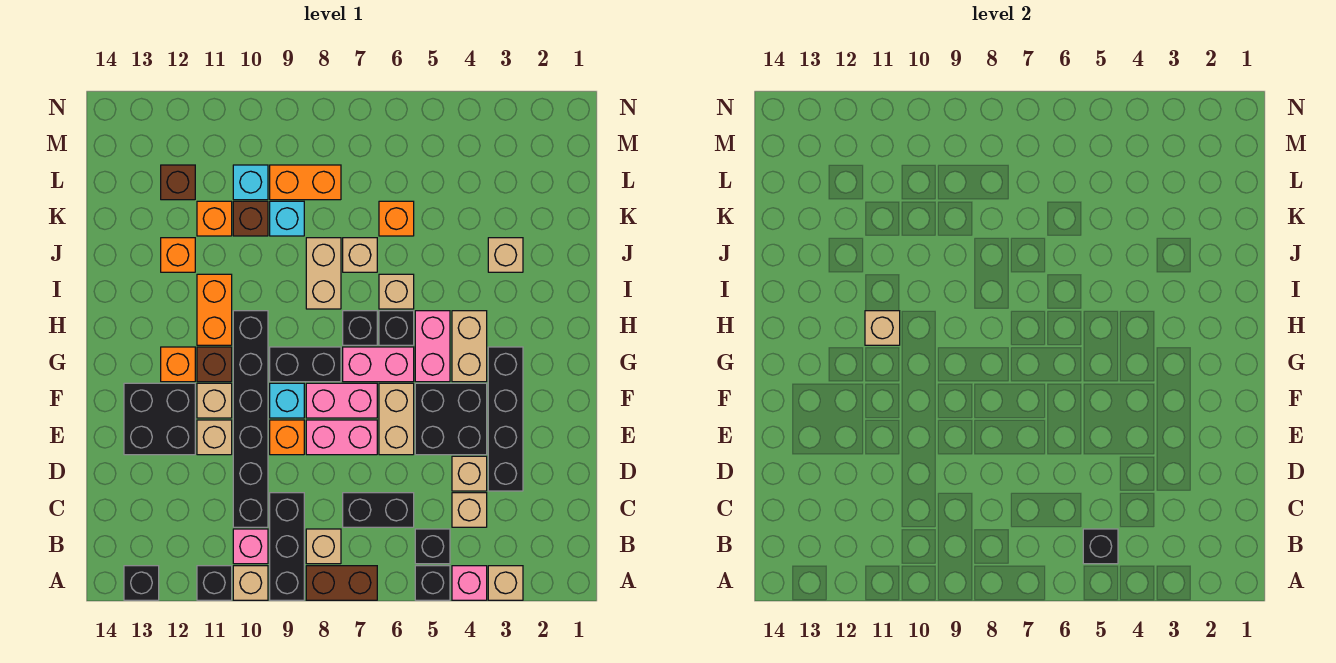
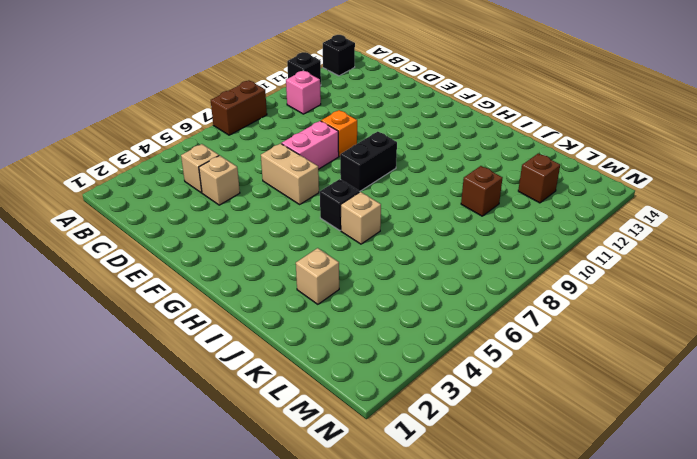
none -> tan 1x1 brick [488,566,523,600]
none -> pink 1x1 brick [452,566,487,600]
none -> black 1x1 brick [415,566,450,600]
none -> black 1x3 brick [270,493,304,600]

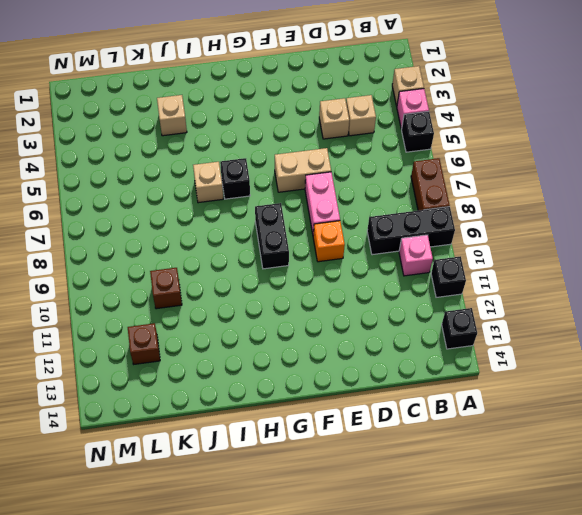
none -> tan 1x1 brick [233,566,268,600]
none -> black 1x1 brick [415,529,450,564]
none -> tan 1x1 brick [306,529,341,564]
none -> black 1x2 brick [343,493,414,527]

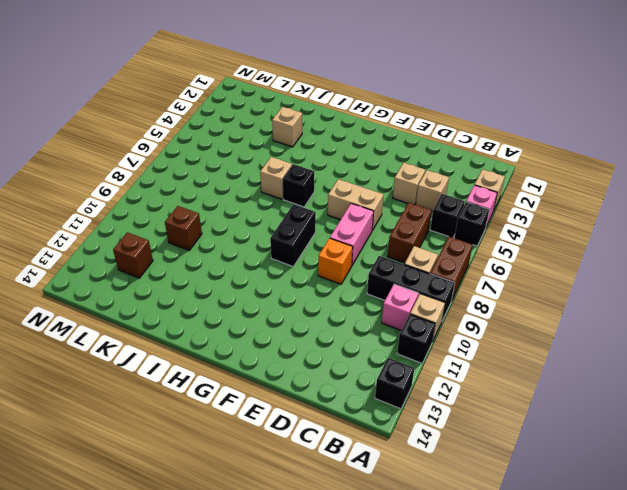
brown 1x2 brick [388,203,432,263] -> black 1x2 brick [343,493,414,527]
none -> black 1x6 brick [233,311,268,527]
none -> black 1x4 brick [488,347,523,491]
none -> black 2x2 brick [415,383,487,455]
none -> tan 1x1 brick [197,420,232,455]

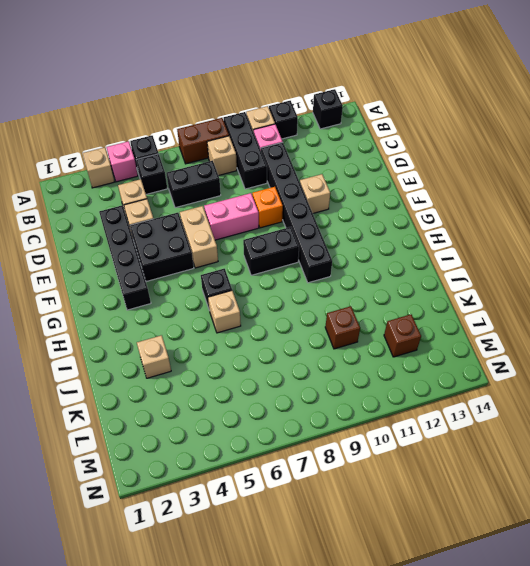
none -> black 2x2 brick [124,383,195,455]
none -> pink 1x2 brick [306,383,377,418]
none -> cyan 1x1 brick [270,383,304,418]
none -> tan 1x1 brick [197,383,232,418]

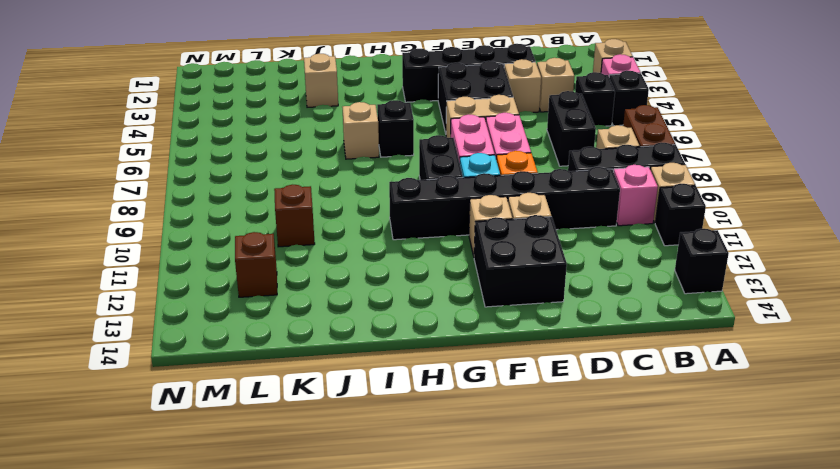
none -> tan 1x2 brick [452,311,487,382]
none -> pink 1x2 brick [415,311,450,382]
none -> pink 1x2 brick [343,347,414,382]
none -> brown 1x1 brick [197,347,232,382]

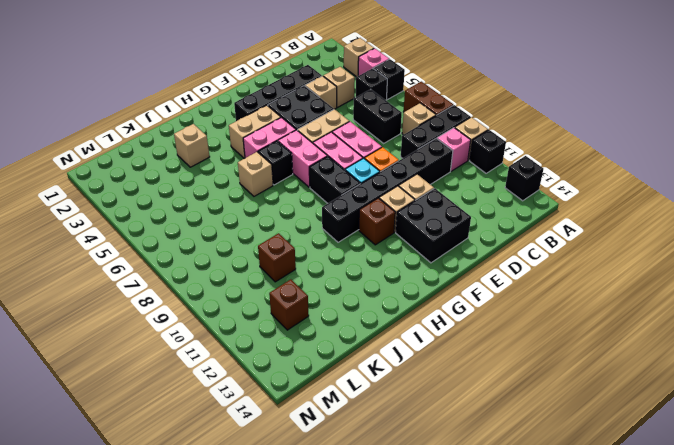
none -> orange 1x1 brick [161,347,195,382]
none -> black 1x1 brick [343,311,377,345]
none -> orange 1x2 brick [197,274,232,345]
none -> tan 1x2 brick [306,238,341,309]

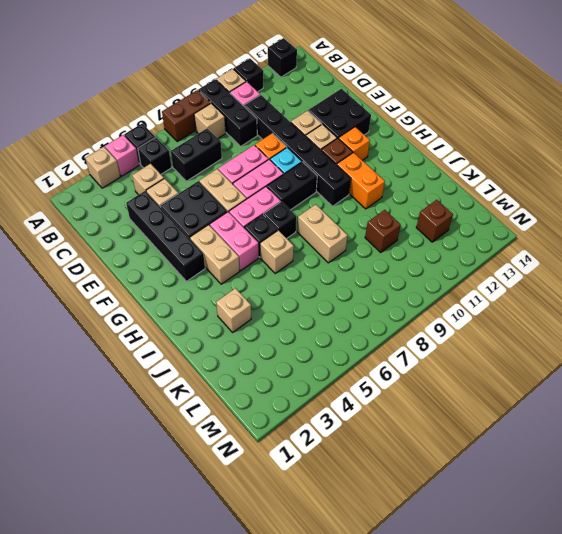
none -> tan 1x1 brick [343,238,377,272]
none -> orange 1x1 brick [161,238,195,272]
none -> orange 1x1 brick [379,201,414,236]
none -> cyan 1x1 brick [270,201,304,236]

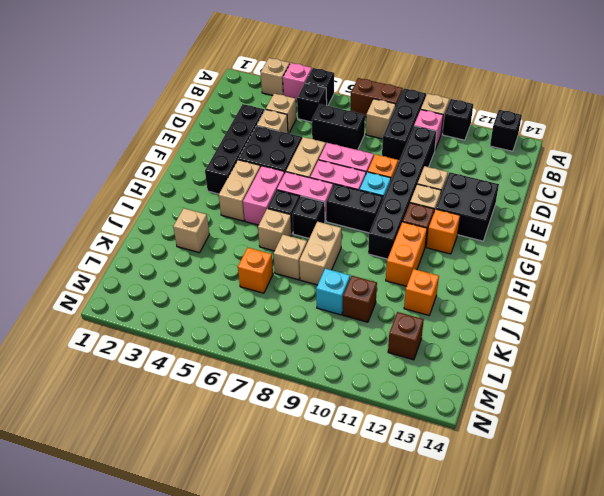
none -> orange 1x1 brick [197,201,232,236]
none -> orange 1x2 brick [270,165,341,200]
none -> cyan 1x1 brick [233,165,268,200]
none -> black 1x1 brick [1083,529,1118,564]

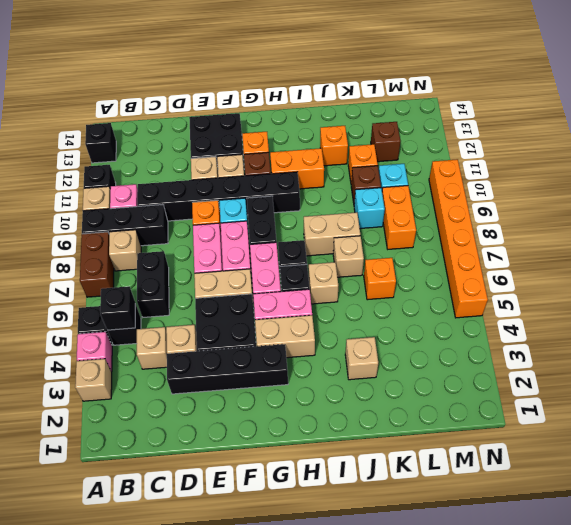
orange 1x6 brick [429,159,488,318] -> none
none -> tan 1x1 brick [865,311,900,345]

